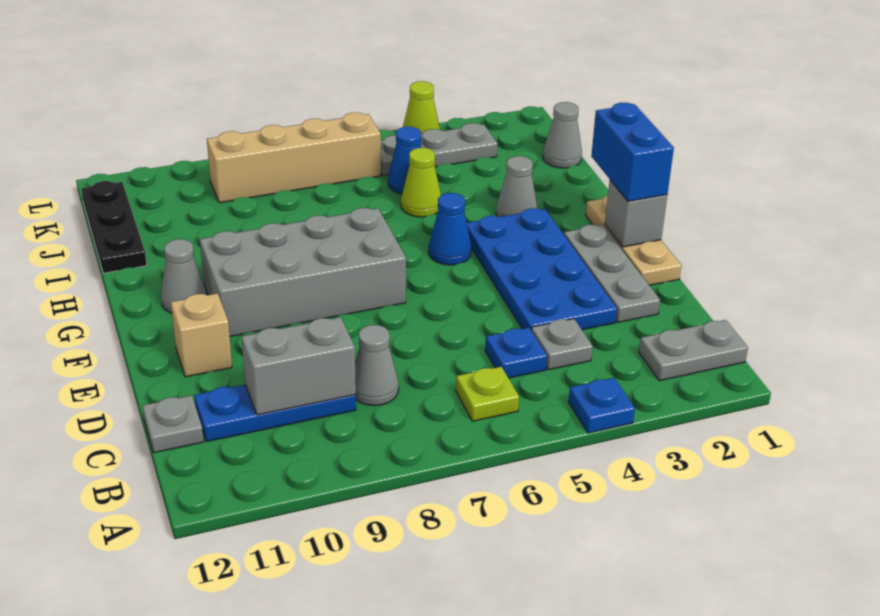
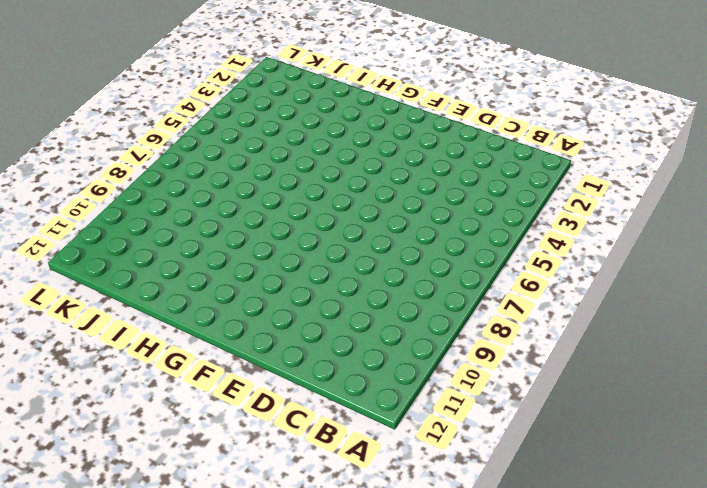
none -> blue 1x1 plate [569,378,635,433]
none -> grey 1x2 plate [639,320,748,381]
none -> lime 1x1 plate [456,367,519,421]

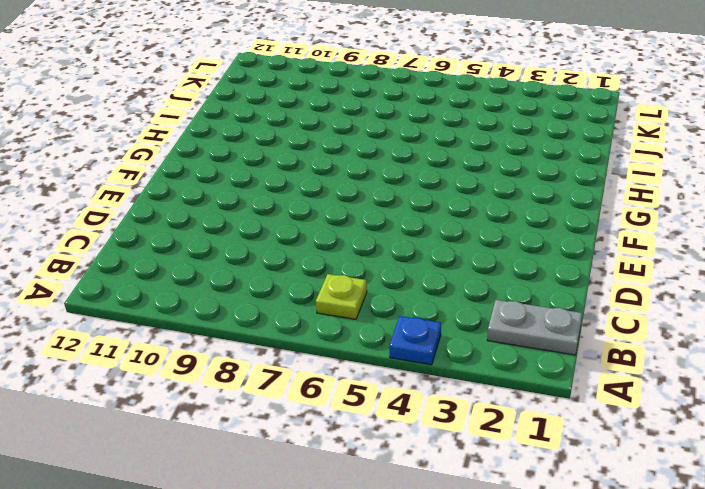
none -> grey 1x1 plate [531,319,593,370]
none -> blue 1x1 plate [485,328,547,378]
none -> grey 1x1 cone [355,325,399,406]

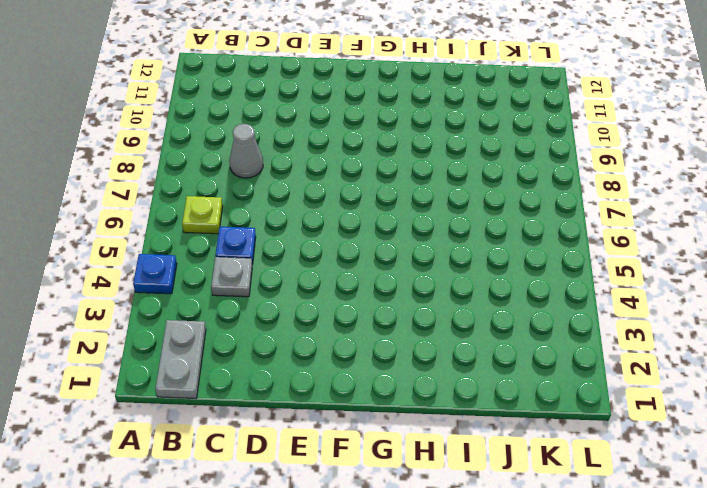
none -> blue 1x3 plate [194,385,356,442]
none -> grey 1x1 plate [143,395,204,453]
none -> grey 1x3 plate [564,225,660,322]

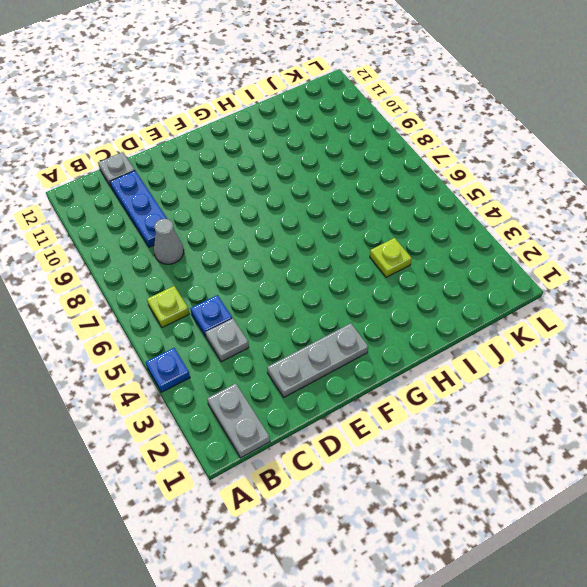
lime 1x1 plate [370,238,412,277] -> none
none -> blue 2x4 plate [467,208,617,330]
none -> tan 1x3 plate [586,195,681,285]
none -> tan 1x1 brick [171,293,232,377]

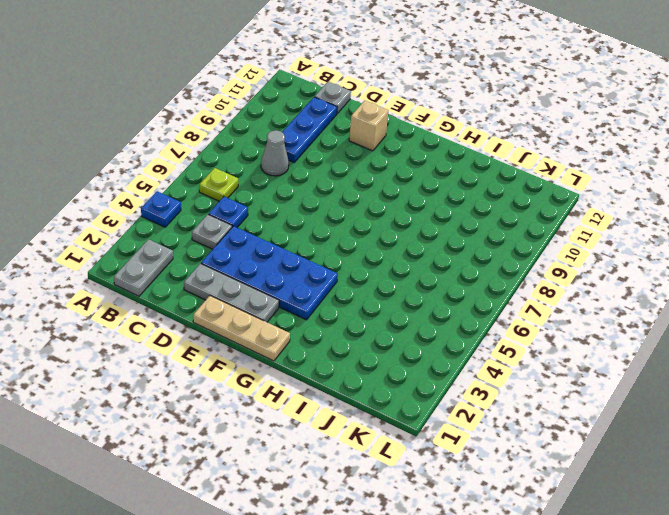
none -> grey 2x4 brick [200,208,406,336]
none -> blue 1x1 cone [429,193,471,265]
none -> grey 1x1 cone [161,239,206,313]

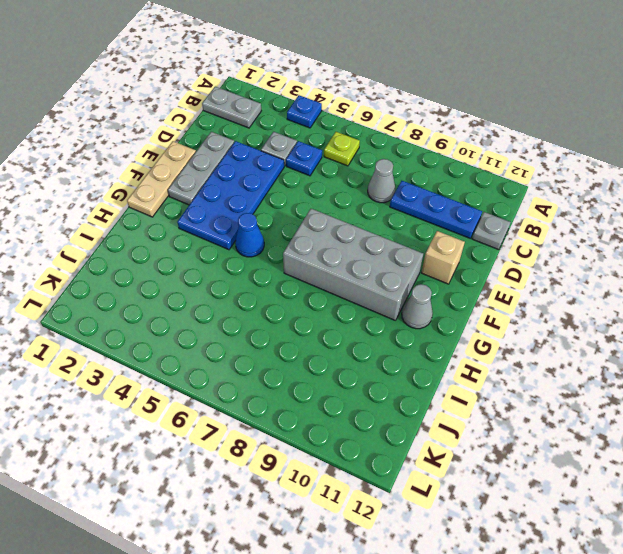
none -> grey 1x1 cone [496,156,537,217]
none -> lime 1x1 cone [401,148,441,217]
none -> black 1x3 plate [81,181,147,273]

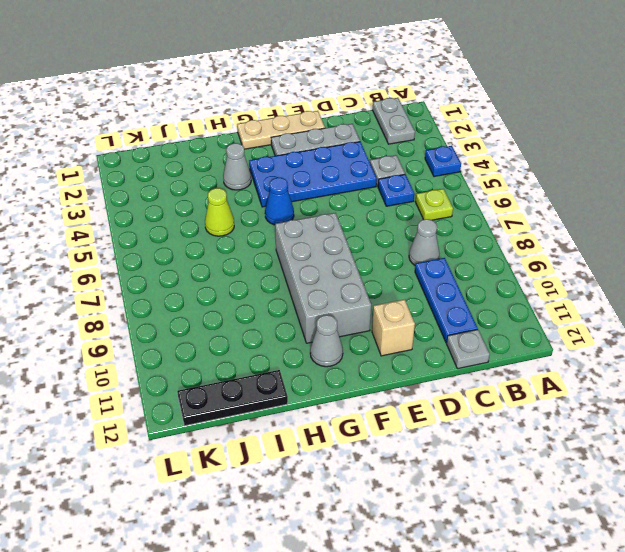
none -> grey 1x1 cone [543,102,582,168]
none -> blue 1x1 cone [388,127,421,194]
none -> grey 1x3 plate [381,123,498,176]

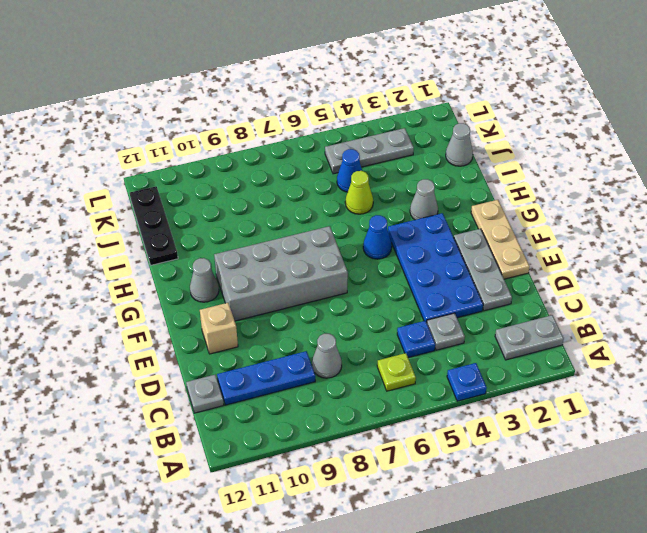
none -> tan 1x4 brick [207,113,381,203]
none -> lime 1x1 cone [403,81,440,134]
none -> grey 1x2 brick [242,317,356,415]

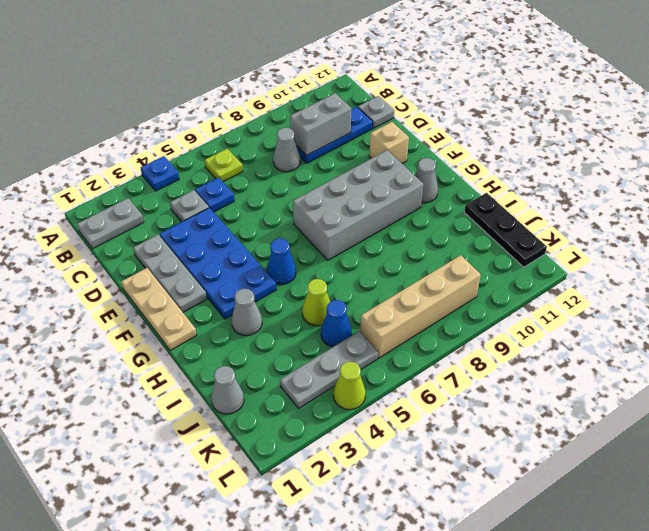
none -> grey 1x1 brick [605,180,667,247]
none -> blue 1x2 brick [591,103,674,201]

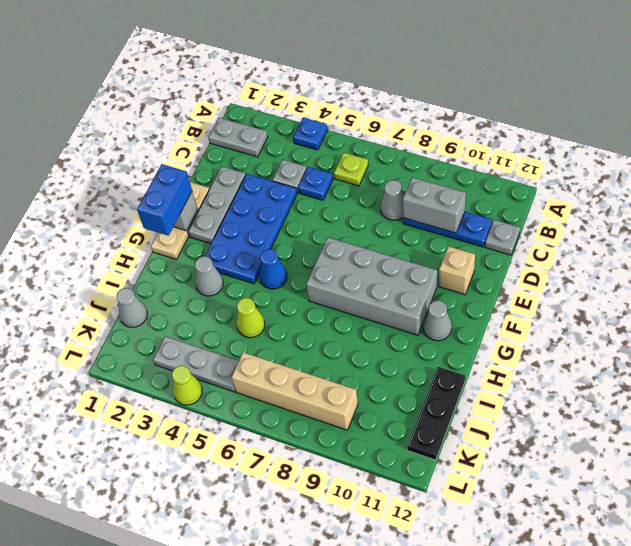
none -> blue 1x1 cone [388,127,421,194]

